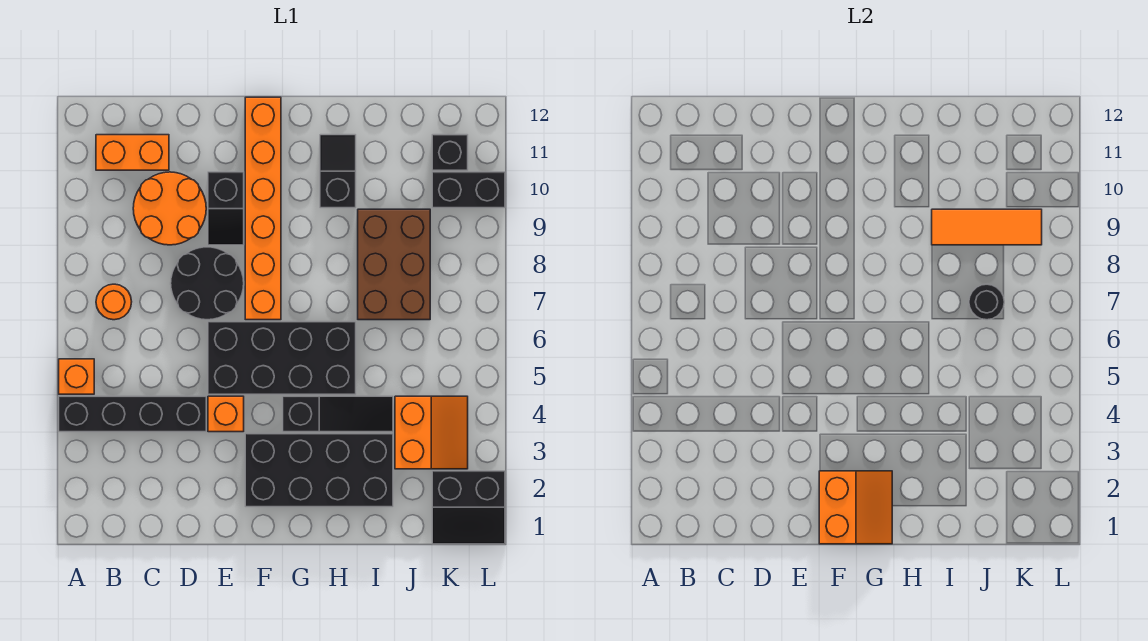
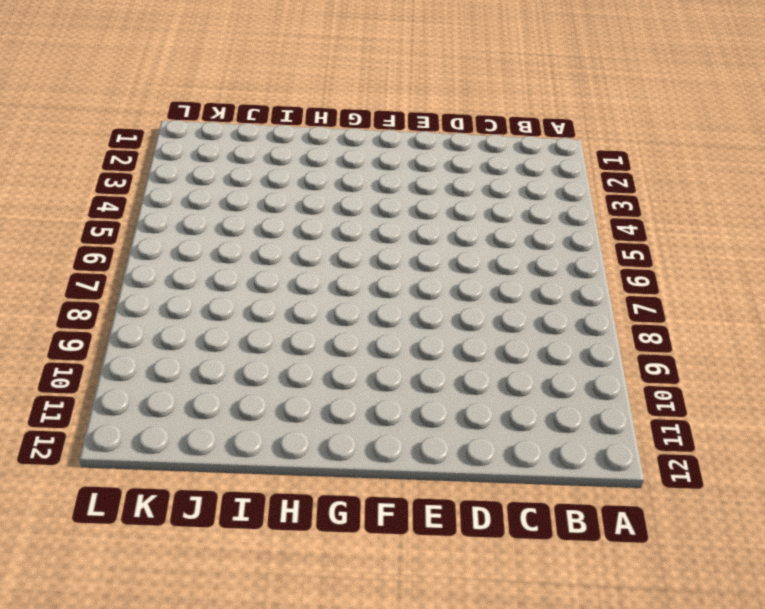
none -> black 1x4 brick [59,396,206,432]
none -> orange 1x1 brick [59,359,94,394]
none -> orange 1x1 round brick [96,284,132,320]

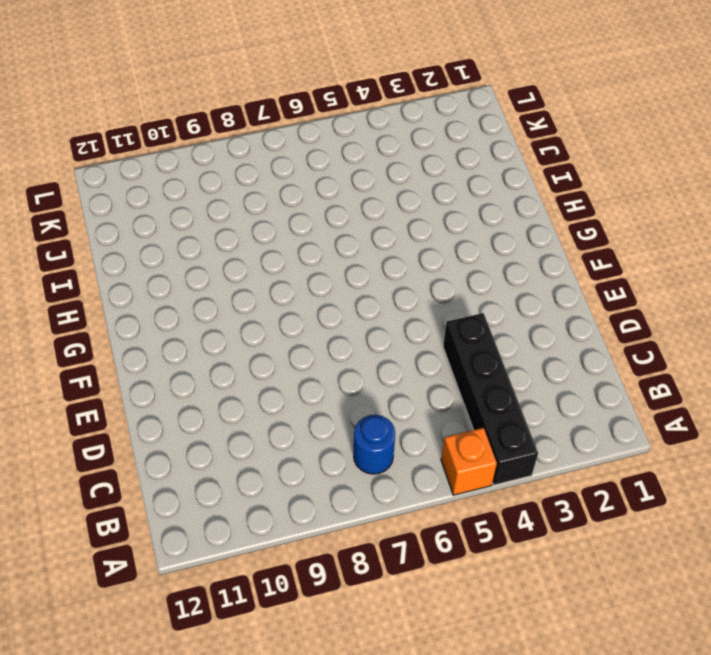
blue 1x1 round brick [354,415,395,474] -> orange 1x1 round brick [96,284,132,320]
none -> orange 1x2 brick [96,135,169,170]
none -> orange 2x2 round brick [133,172,206,245]
none -> black 2x2 round brick [171,247,244,320]

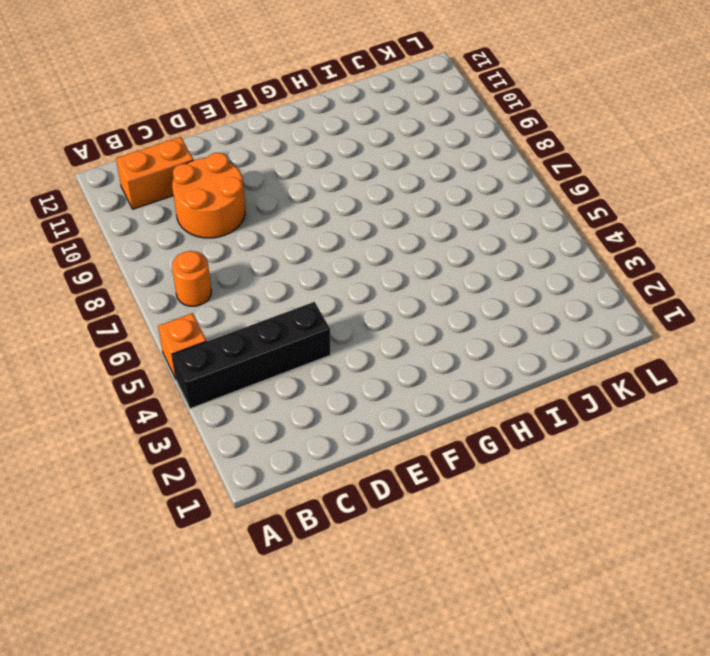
none -> black 2x2 round brick [171,247,244,320]
none -> orange 1x1 brick [208,396,244,432]
none -> black 2x4 brick [208,322,356,394]

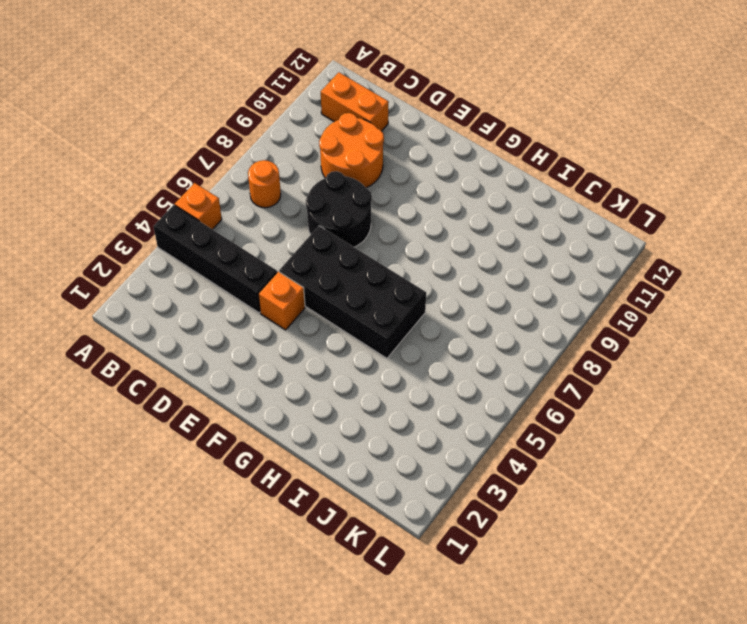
none -> black 1x2 slope [208,172,244,245]
none -> black 2x4 brick [245,434,393,507]
none -> orange 1x6 brick [245,97,281,320]

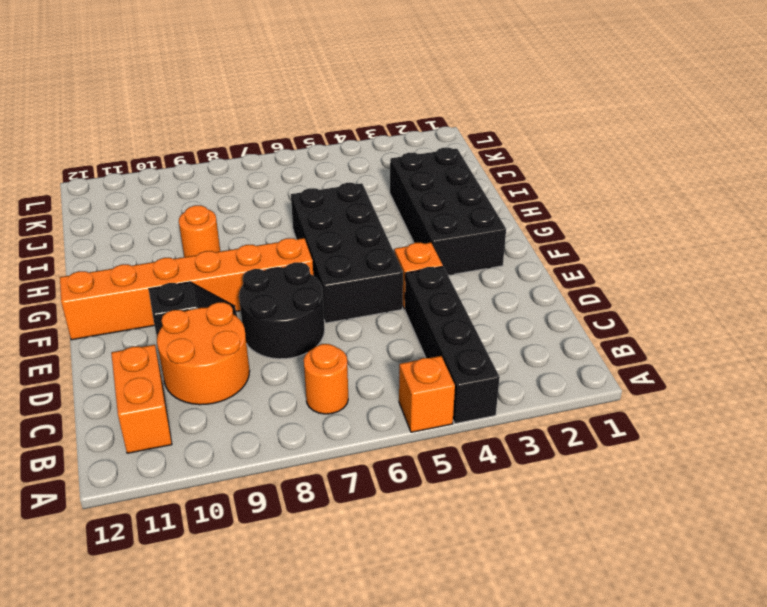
orange 1x1 round brick [179,205,220,257] -> none
none -> black 1x3 slope [283,396,393,432]
none -> black 1x2 slope [320,135,356,208]
none -> brown 2x3 brick [358,209,430,320]

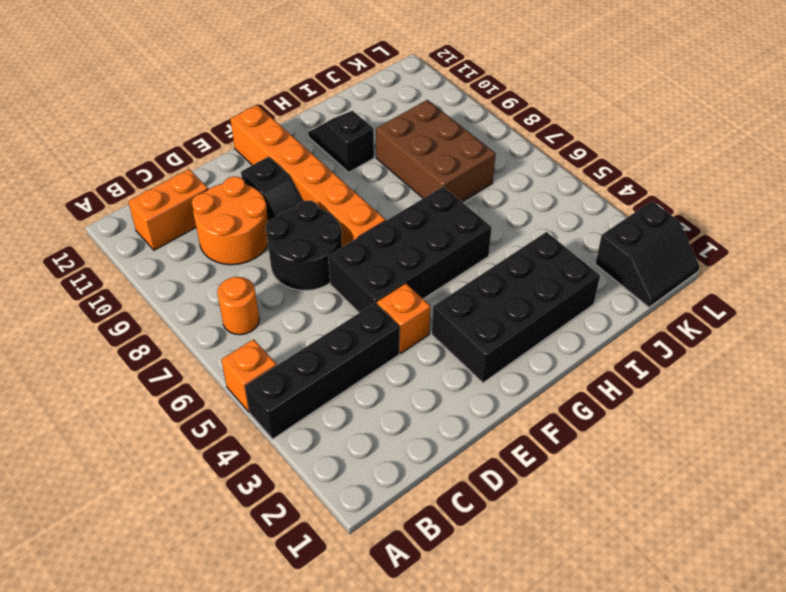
none -> black 1x3 slope [283,396,393,432]
none -> orange 2x2 slope [395,396,468,469]
none -> black 1x2 brick [432,172,505,208]

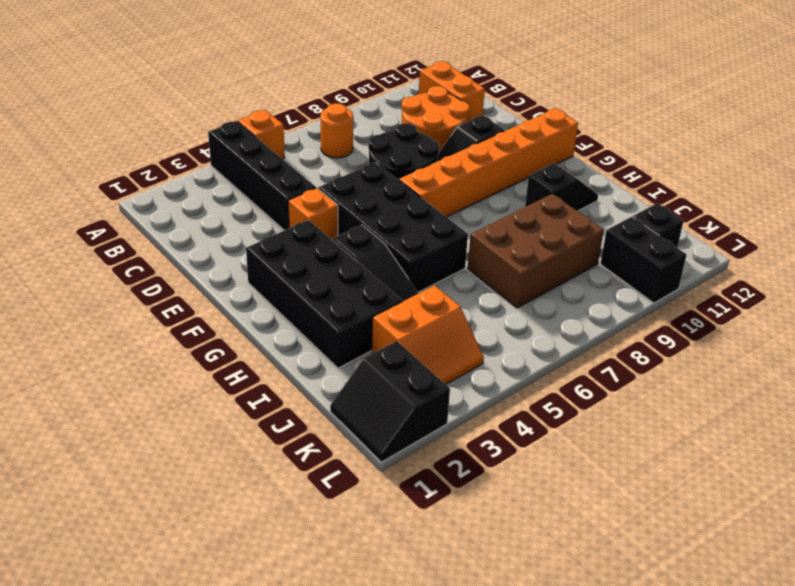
none -> orange 2x2 slope [819,471,892,544]
none -> orange 1x3 tile [932,209,1042,245]
none -> black 1x1 round brick [969,284,1004,320]

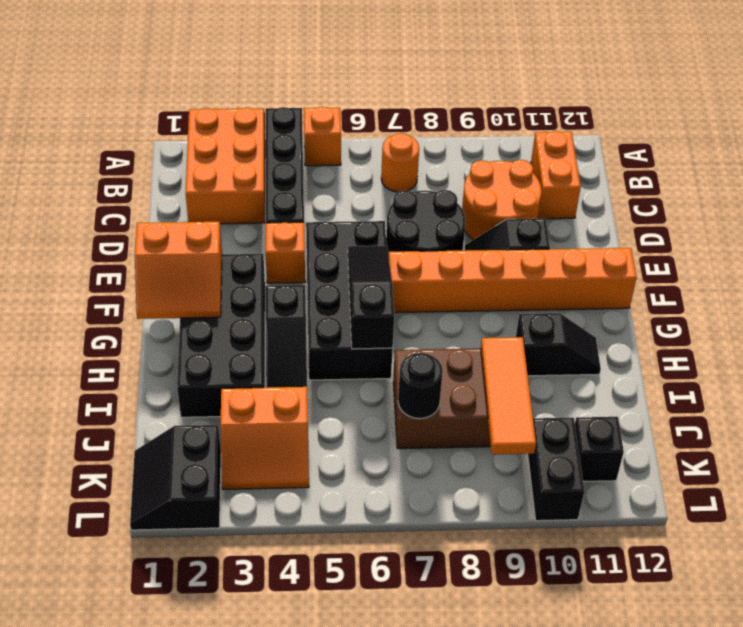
orange 2x3 brick [186,108,265,224] -> none
black 1x3 slope [348,246,394,349] -> none

